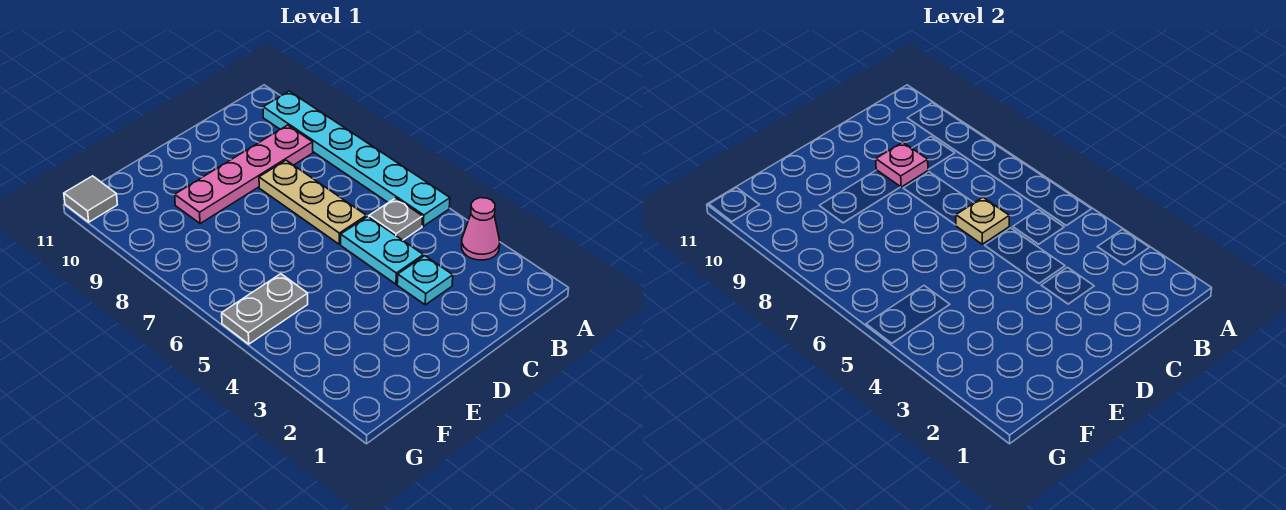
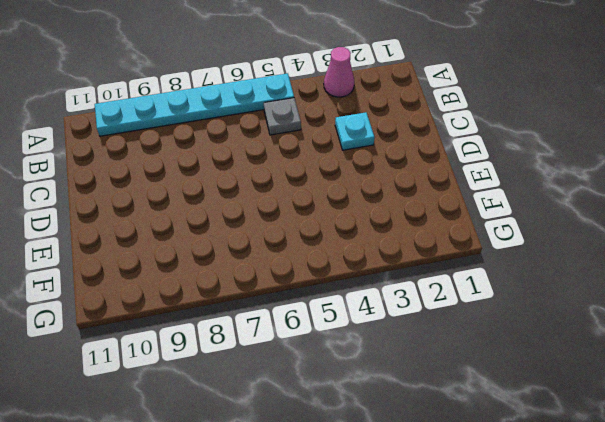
none -> pink 1x4 plate [175,125,313,224]
none -> cyan 1x2 plate [341,216,423,284]

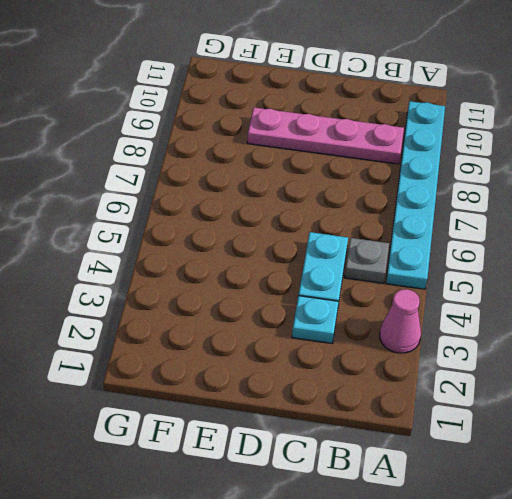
none -> tan 1x3 plate [259,160,366,244]
none -> grey 1x2 plate [222,274,308,344]

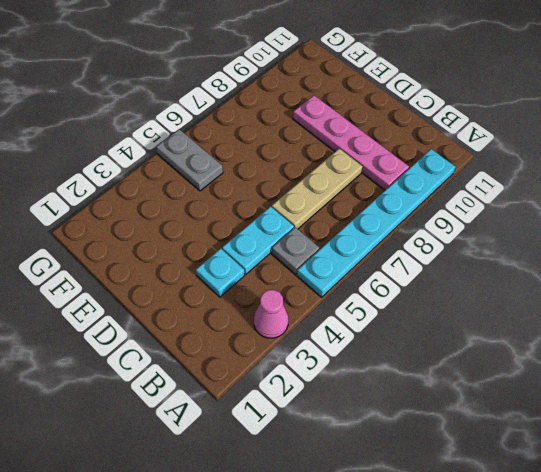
none -> grey 1x1 tile [64,176,117,222]
none -> tan 1x1 plate [956,198,1009,244]

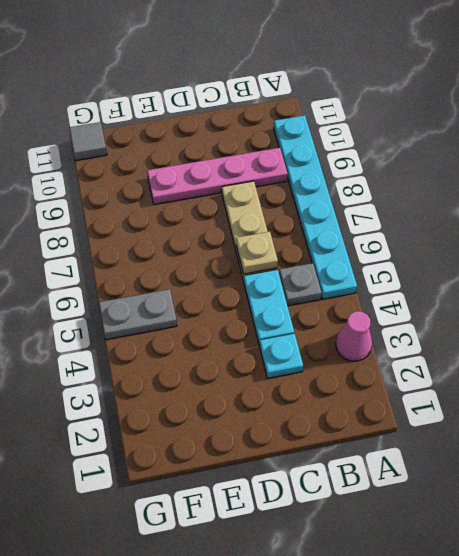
none -> pink 1x1 plate [876,142,928,187]

